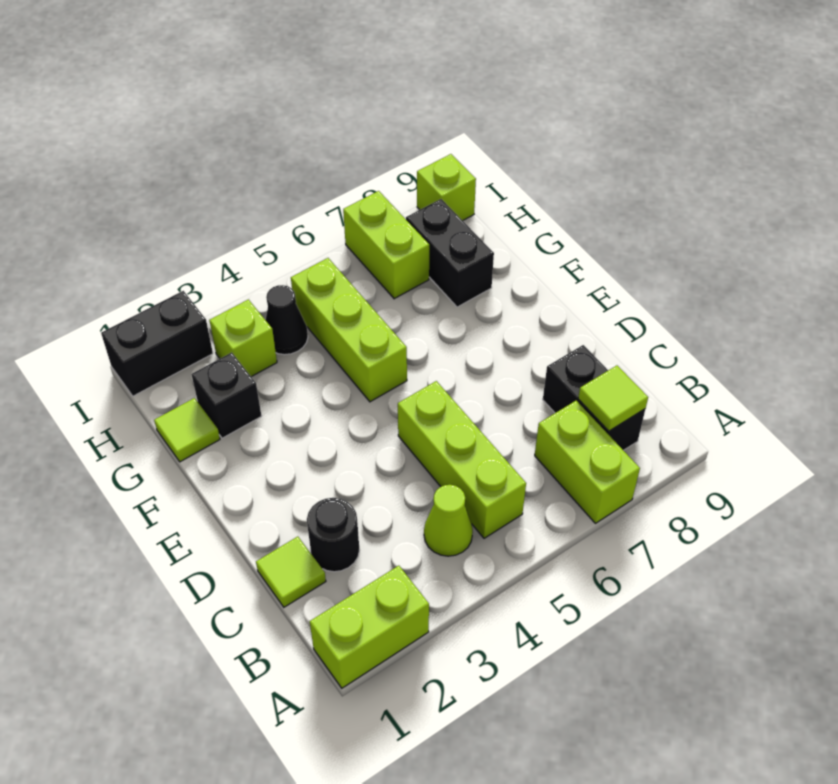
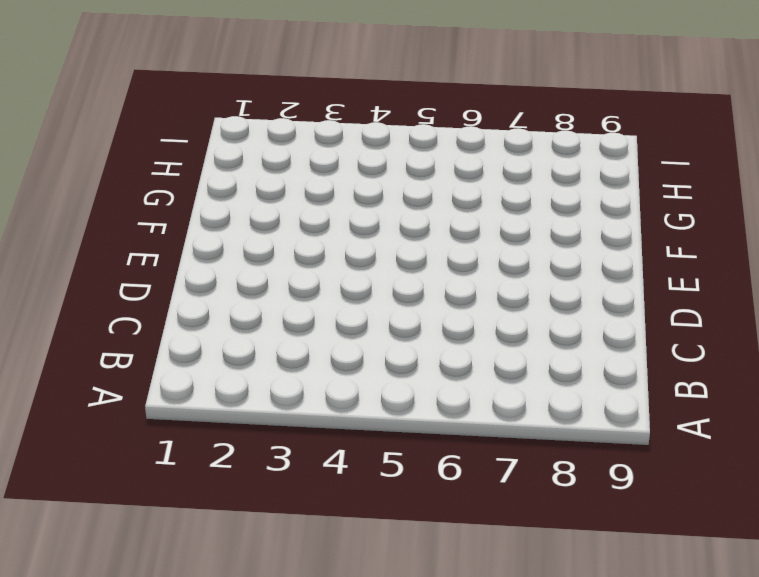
none -> lime 1x2 brick [310,566,429,688]
none -> lime 1x2 brick [535,401,640,523]
none -> lime 1x1 cone [424,485,473,556]

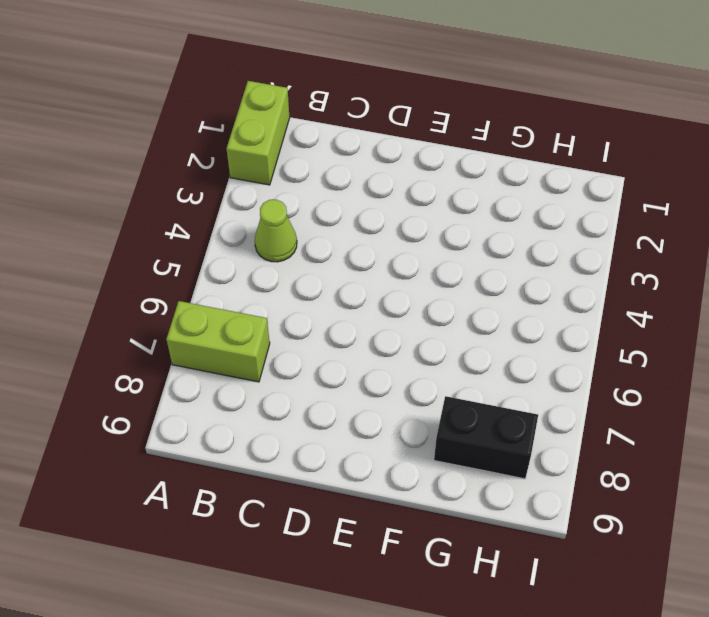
none -> lime 1x3 brick [398,381,526,538]
none -> black 1x2 brick [543,345,645,450]
none -> lime 1x1 tile [256,537,326,607]

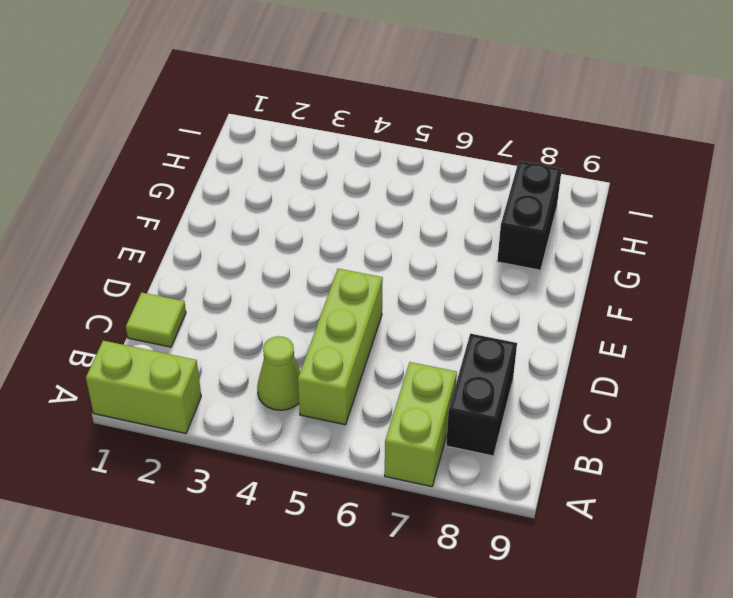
none -> black 1x1 round brick [307,498,359,572]
none -> lime 1x3 brick [291,258,407,402]
none -> lime 1x1 tile [154,398,220,462]

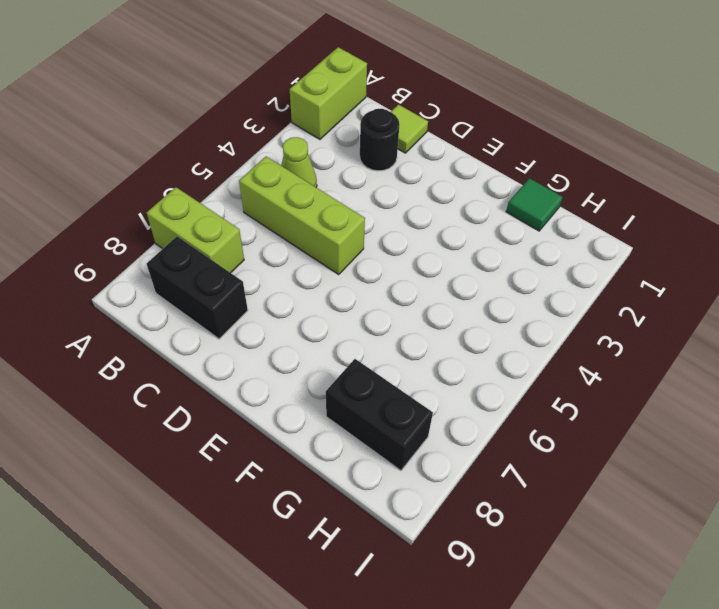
green 1x1 tile [506,178,563,231] -> lime 1x1 tile [154,398,220,462]
none -> lime 1x3 brick [291,258,407,402]
none -> black 1x1 brick [191,353,261,438]
none -> lime 1x1 brick [209,299,277,377]

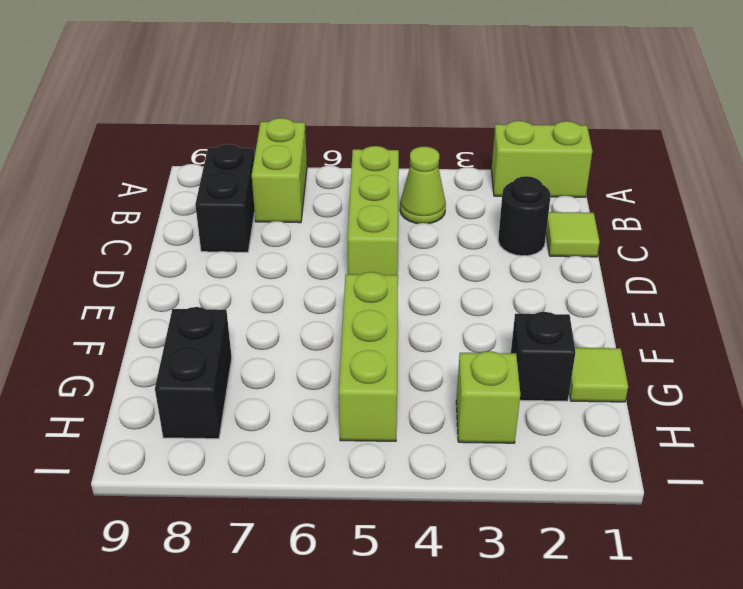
none -> black 1x1 cone [266,285,308,355]
none -> lime 1x2 brick [343,191,429,299]
none -> black 1x2 brick [101,291,213,396]

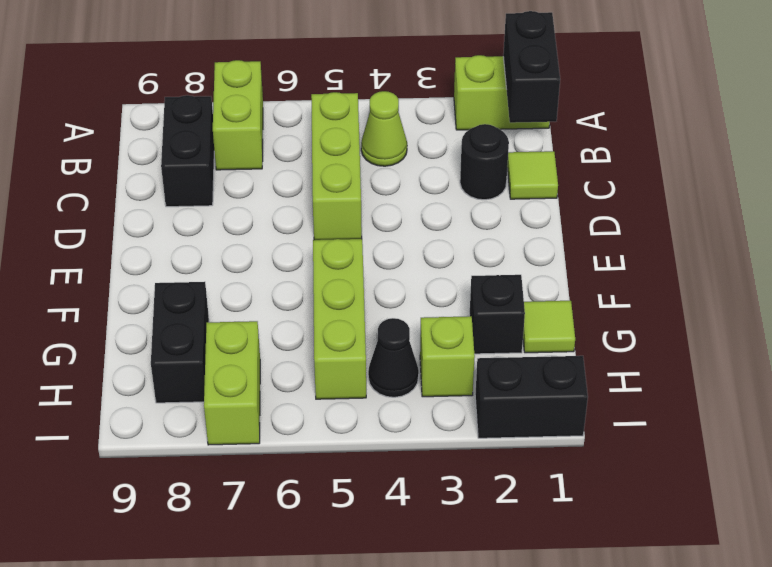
black 1x2 brick [503,11,560,123] -> none
none -> lime 1x1 brick [417,154,476,221]
none -> lime 1x1 tile [578,366,648,431]

